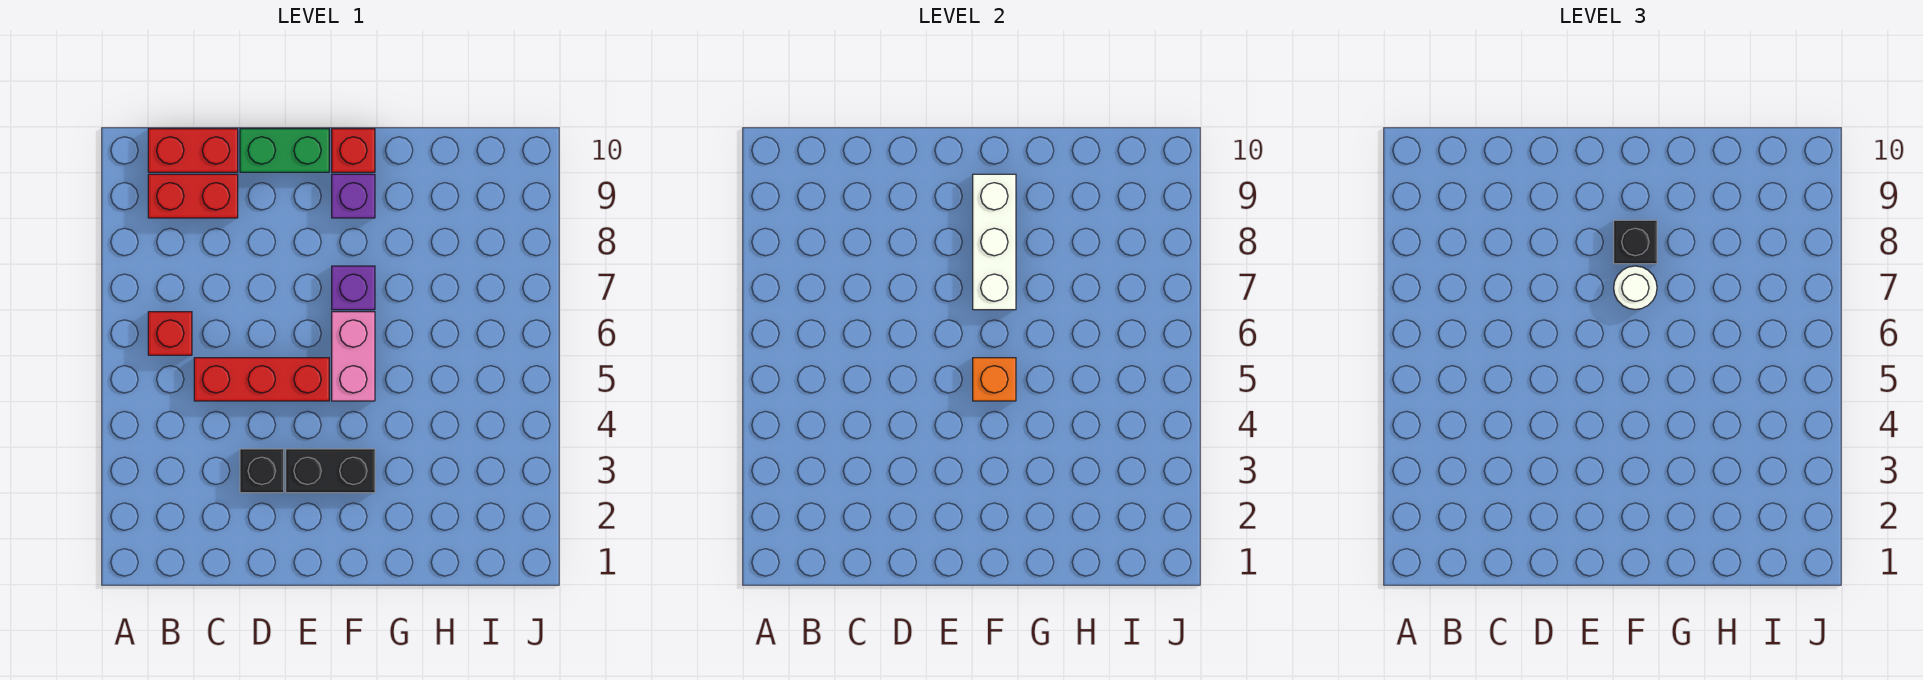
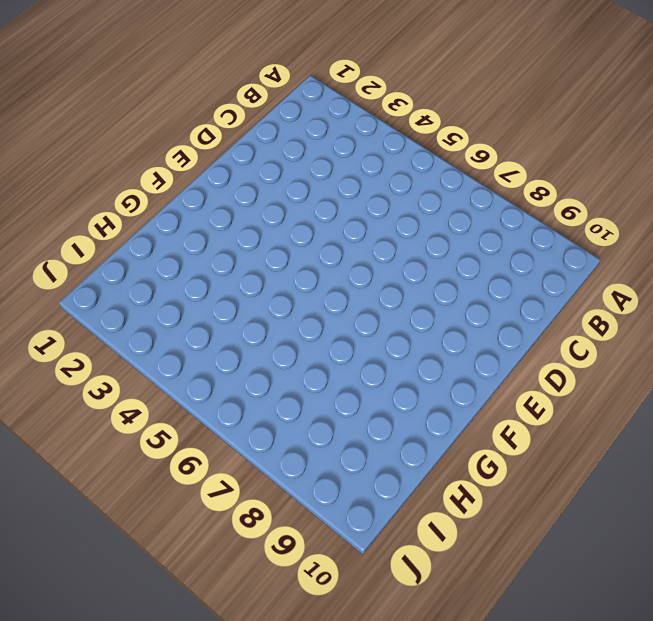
none -> red 1x1 brick [148,312,192,355]
none -> red 1x2 brick [148,174,238,218]
none -> red 1x2 brick [148,129,238,172]

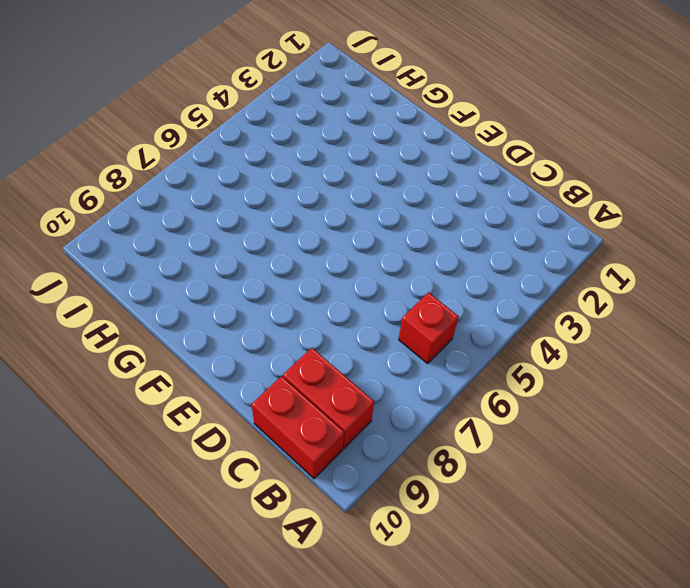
none -> red 1x3 brick [194,358,329,401]
none -> black 1x1 brick [240,449,284,493]
none -> green 1x2 brick [240,129,329,172]

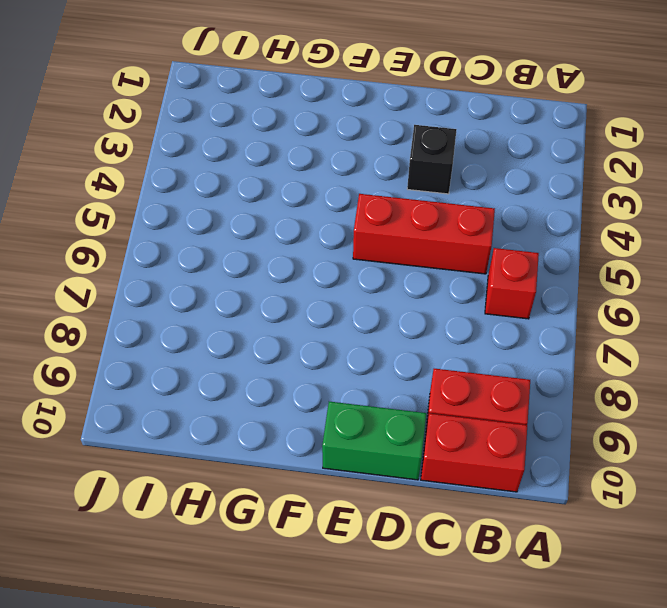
none -> black 1x2 brick [286,449,375,493]
none -> pink 1x2 brick [332,312,375,401]
none -> purple 1x1 brick [332,266,375,310]

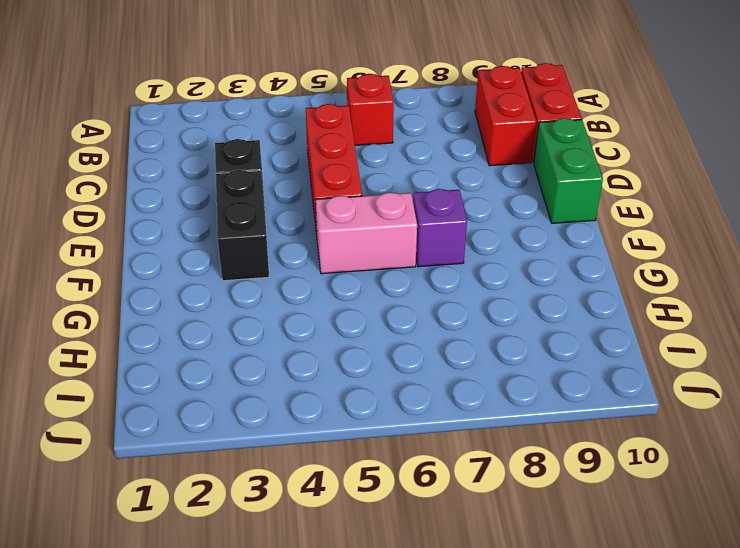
none -> purple 1x1 brick [332,174,375,218]
none -> red 1x1 brick [332,129,375,172]
none -> orange 1x1 brick [973,358,1016,401]

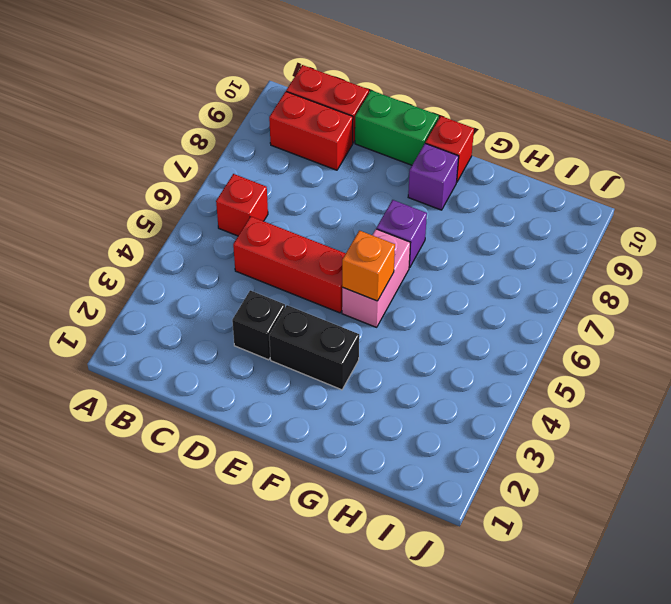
none -> white 1x3 brick [973,174,1016,310]
none -> white 1x1 round brick [1614,266,1657,310]
none -> black 1x1 brick [1614,220,1657,264]

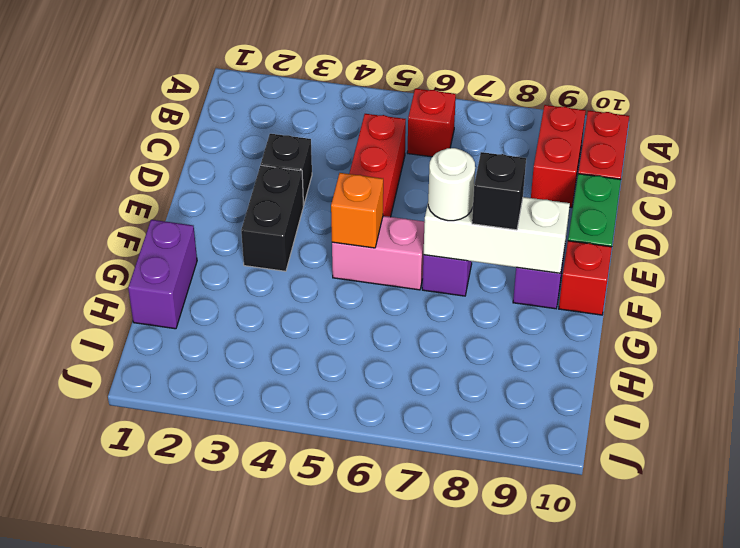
purple 1x2 brick [128,220,197,329] -> none

